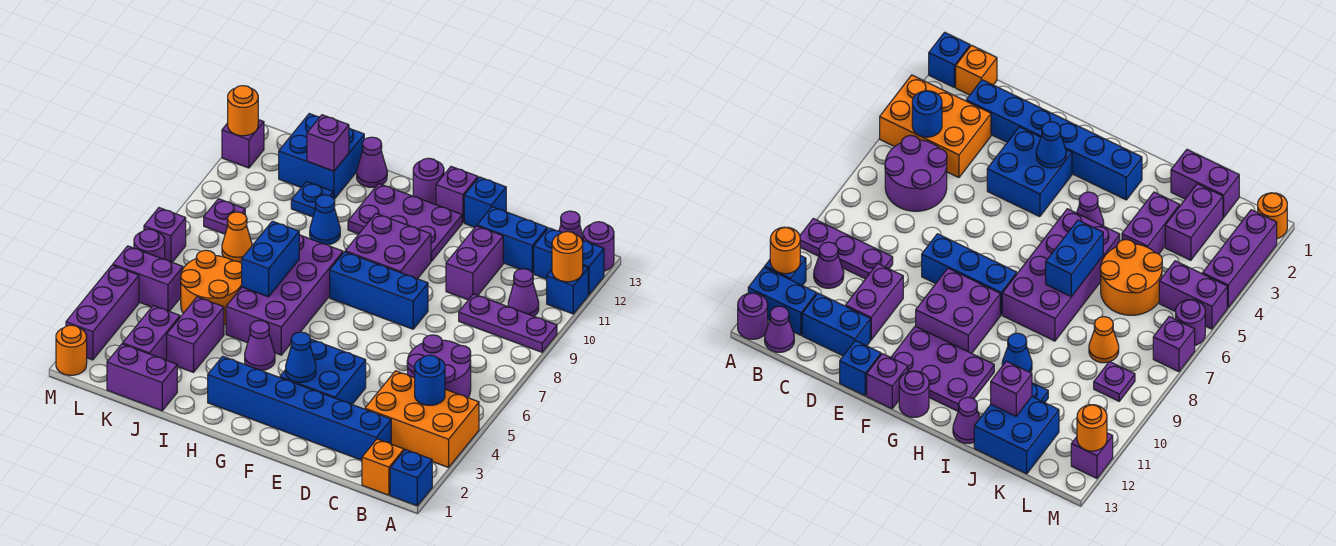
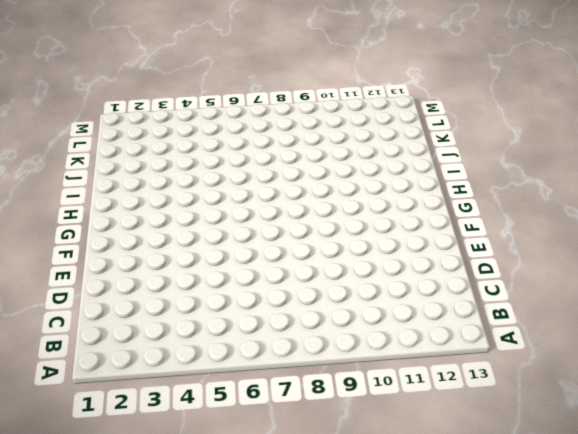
none -> blue 1x1 brick [390,450,432,506]
none -> orange 2x3 brick [365,371,479,467]
none -> purple 1x3 plate [459,294,557,352]
none -> blue 1x1 brick [547,266,588,314]

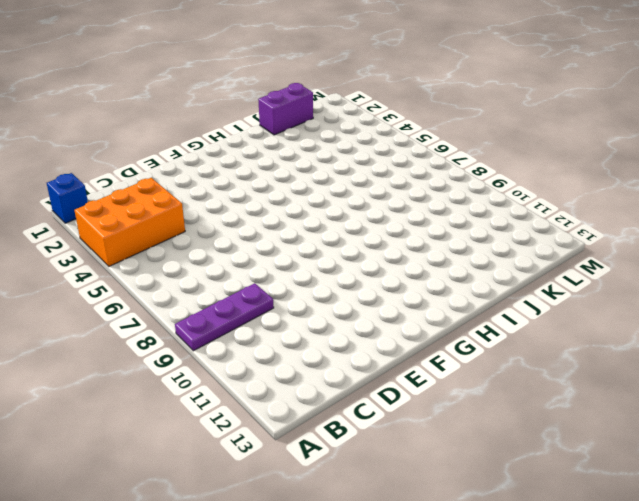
none -> blue 1x1 brick [547,266,588,314]
none -> blue 1x2 brick [534,228,604,295]
none -> purple 1x1 round brick [583,222,614,271]
none -> orange 1x1 brick [362,439,404,495]

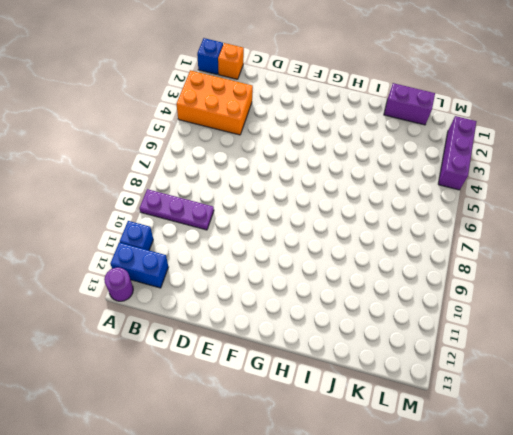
none -> purple 2x2 round brick [407,335,471,398]
none -> purple 1x1 cone [508,269,539,316]
none -> purple 1x1 cone [559,211,583,240]
none -> blue 1x6 brick [208,356,391,460]

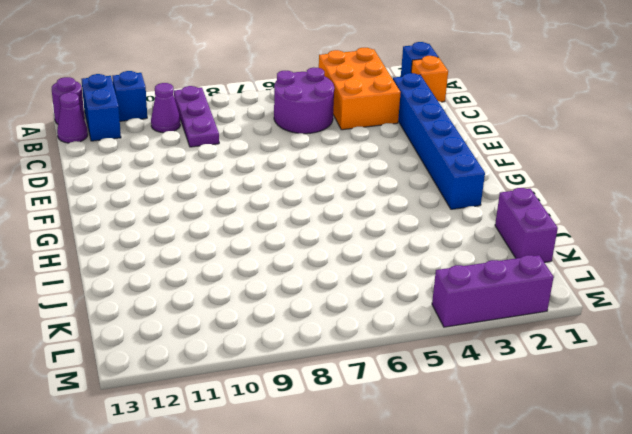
none -> blue 1x2 brick [477,207,547,273]
none -> purple 1x2 brick [446,226,503,300]
none -> blue 2x2 brick [280,339,366,404]
none -> blue 1x3 brick [330,252,428,329]

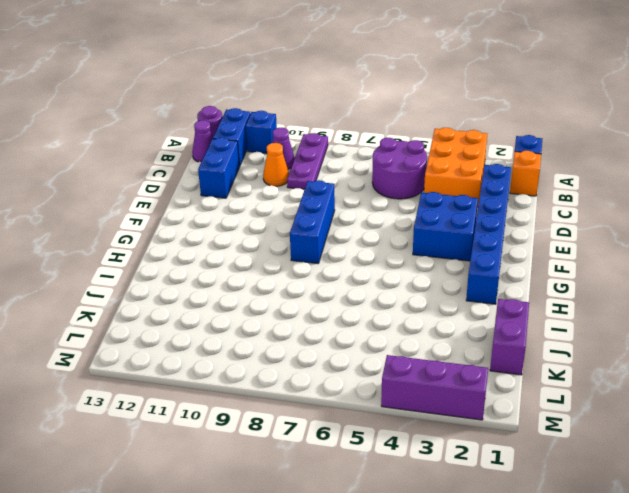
orange 1x1 cone [263,143,289,186] -> orange 1x1 cone moved to [222,212,252,262]
none -> purple 1x2 brick [446,226,503,300]
none -> blue 1x1 brick [464,177,506,227]
none -> purple 2x2 brick [345,214,431,279]
none -> purple 2x3 plate [348,184,462,261]

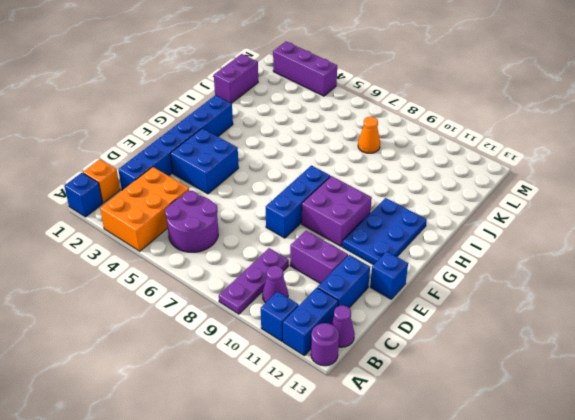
blue 2x3 plate [342,198,427,265] -> purple 2x3 plate [348,184,462,261]
none -> purple 1x1 brick [436,167,478,223]
none -> purple 1x1 round brick [413,158,444,205]
none -> purple 1x1 cone [245,320,275,371]
none -> purple 2x4 brick [226,235,343,355]

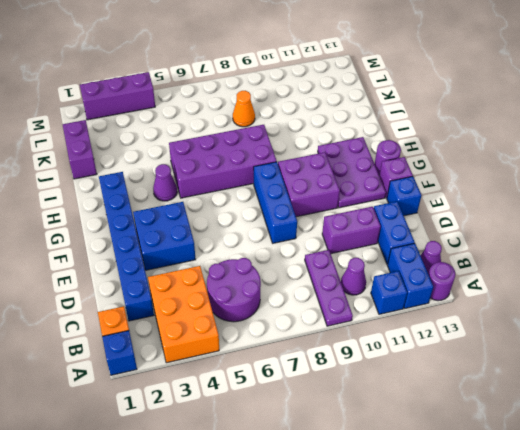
none -> blue 1x1 cone [310,195,340,245]
none -> purple 1x1 cone [357,137,387,187]
none -> purple 1x2 brick [167,297,224,372]
none -> orange 2x2 round brick [181,250,242,325]

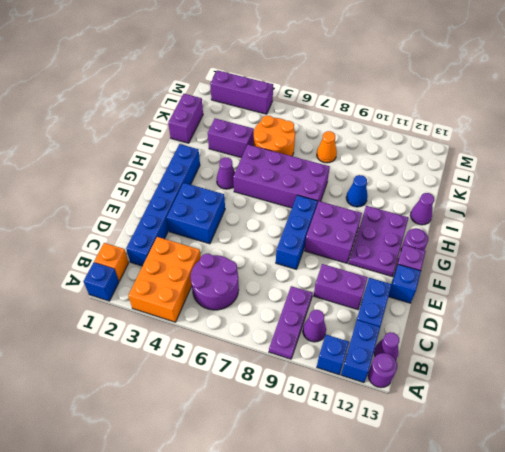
none -> blue 1x1 plate [291,182,333,217]
none -> blue 2x2 brick [279,114,364,199]
none -> purple 1x2 brick [123,306,180,360]
none -> purple 1x2 brick [113,246,183,311]

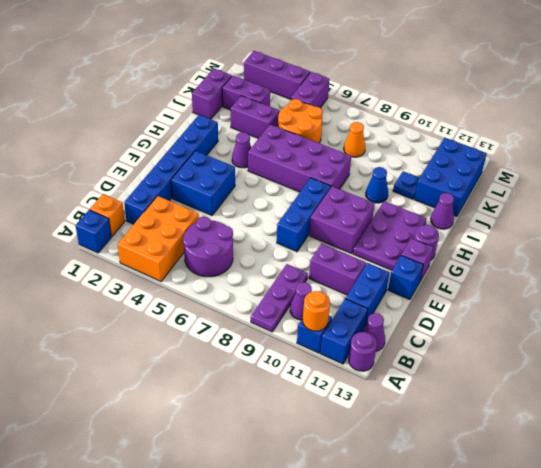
blue 2x3 brick [414,138,487,216] -> blue 2x2 brick [279,114,364,199]
none -> purple 1x1 plate [204,199,245,234]
none -> orange 1x1 round brick [56,325,87,375]
none -> purple 1x1 round brick [134,229,165,259]
none -> purple 1x1 brick [144,208,186,262]

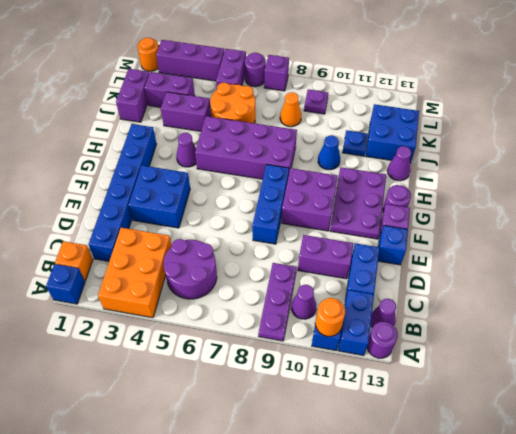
none -> purple 1x1 brick [222,120,264,168]
none -> blue 1x1 round brick [415,355,445,405]
none -> blue 1x1 cone [286,332,316,382]
none -> blue 1x2 brick [242,221,299,297]

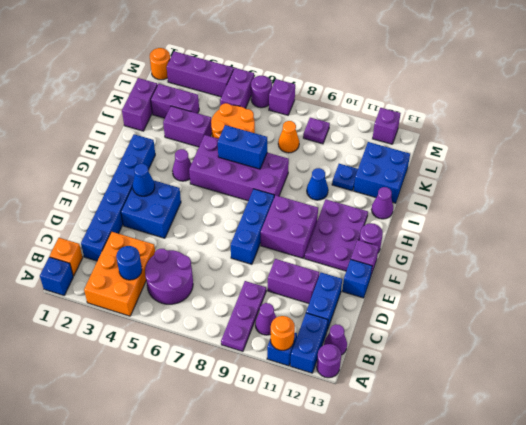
none -> purple 1x1 brick [307,115,349,171]
none -> orange 1x1 round brick [228,86,258,136]

